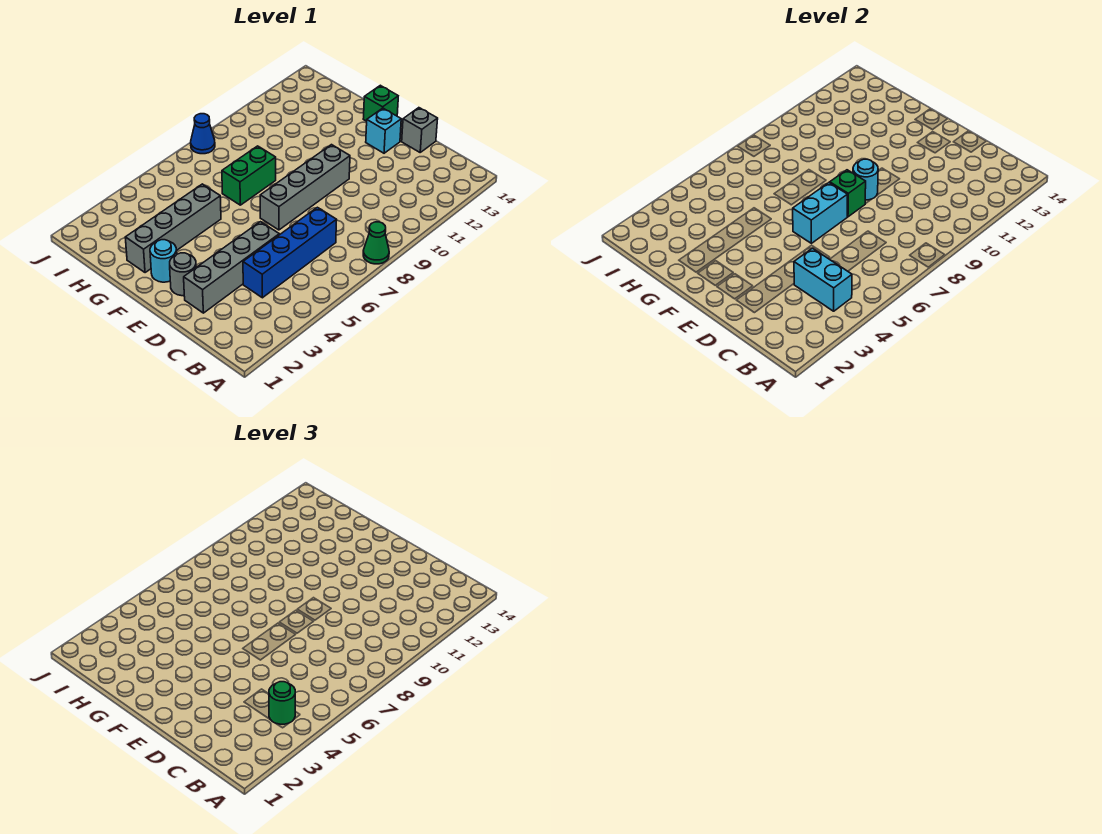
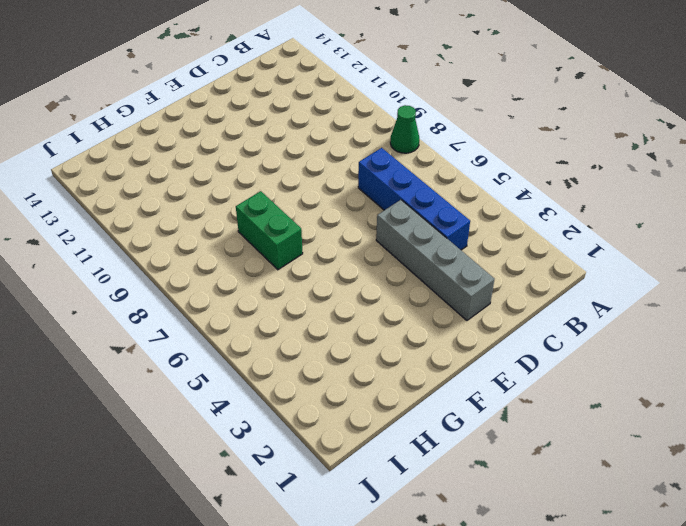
none -> grey 1x1 brick [402,108,438,152]
none -> grey 1x1 round brick [170,253,196,296]
none -> grey 1x4 brick [260,145,350,230]

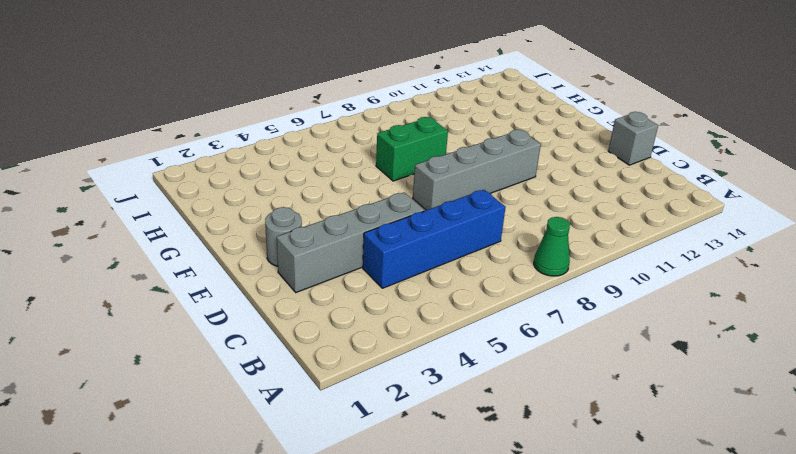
none -> cyan 1x1 brick [366,108,401,153]
none -> cyan 1x1 round brick [150,240,177,282]
none -> green 1x1 brick [363,85,398,121]

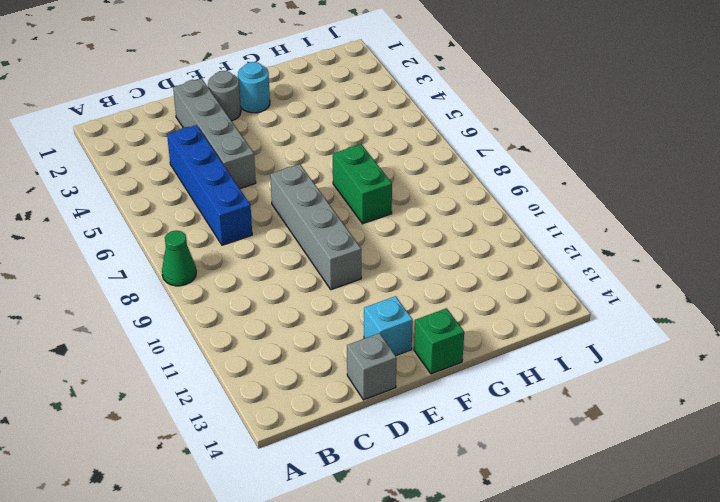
none -> grey 1x4 brick [125,184,221,273]
none -> blue 1x1 cone [191,114,215,154]
none -> cyan 1x2 brick [794,248,852,311]

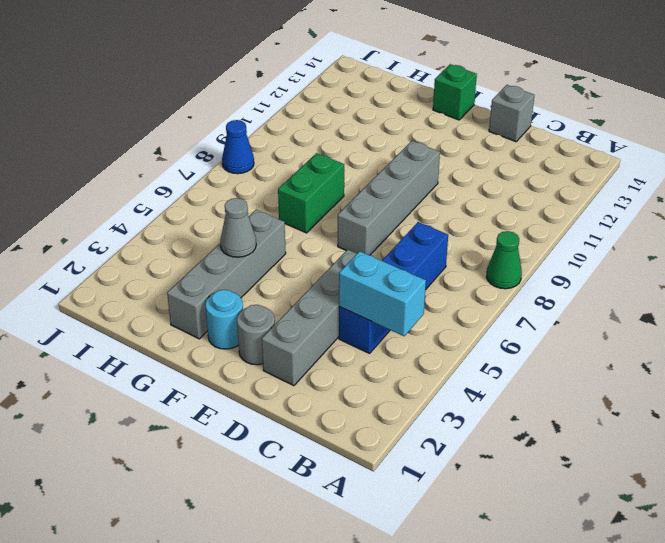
grey 1x1 cone [220,198,256,257] -> none
none -> cyan 1x1 brick [366,108,401,153]
none -> cyan 1x2 brick [793,183,848,243]
none -> green 1x1 brick [830,170,866,217]

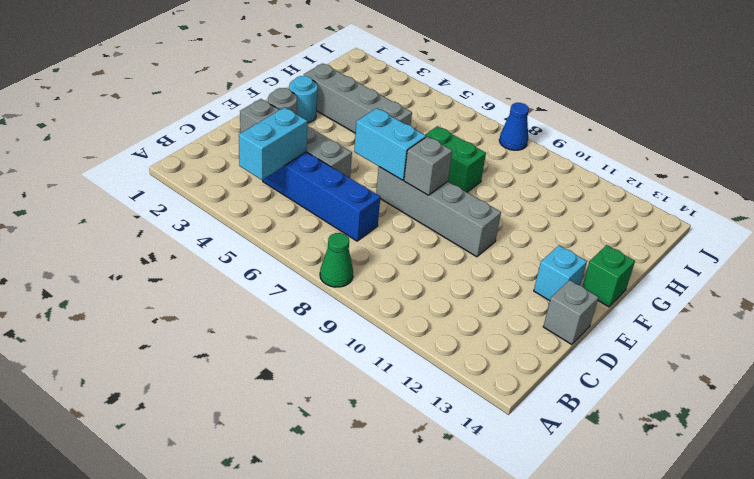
grey 1x1 brick [404,136,452,195] -> green 1x1 brick [830,170,866,217]
none -> cyan 1x1 round brick [853,159,878,200]
none -> green 1x1 round brick [269,682,295,724]

